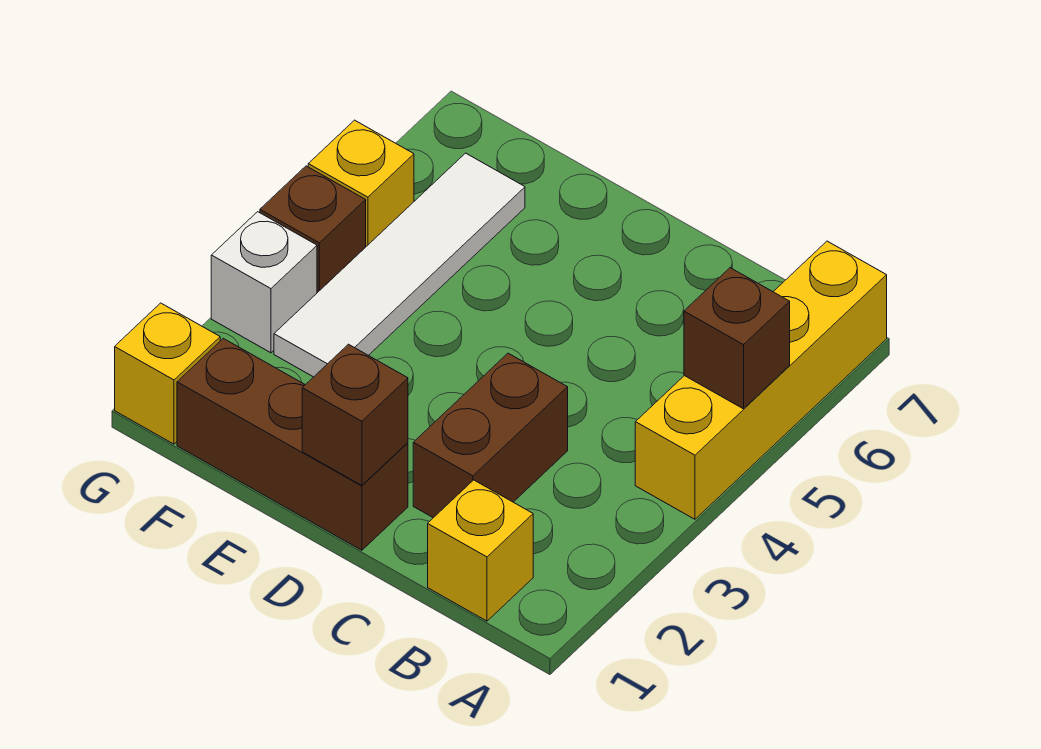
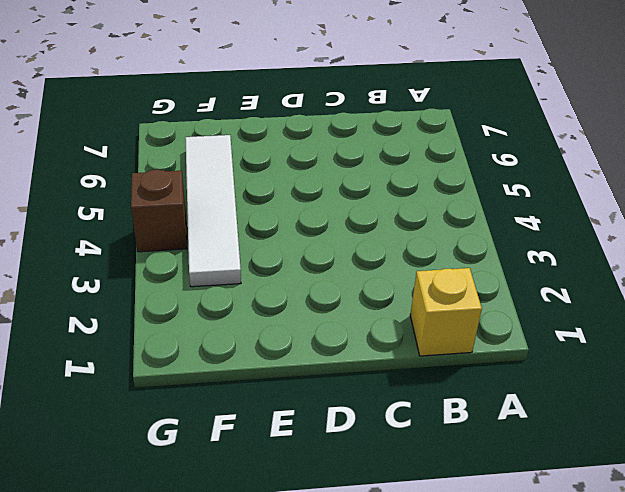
none -> yellow 1x4 brick [635,241,887,519]
none -> brown 1x2 brick [413,353,568,518]

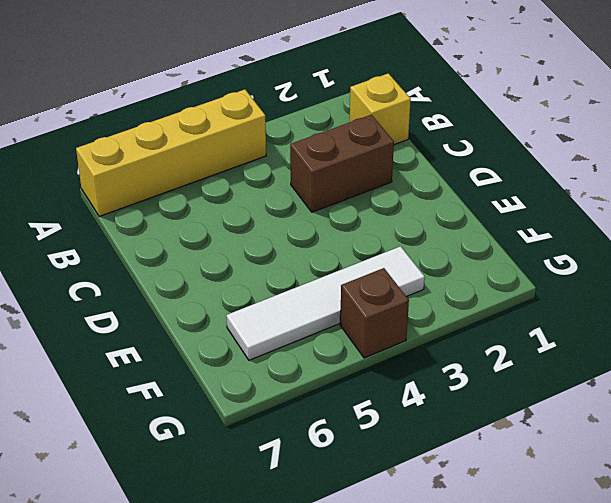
none -> brown 1x3 brick [177,338,408,550]
none -> yellow 1x1 brick [115,303,220,444]

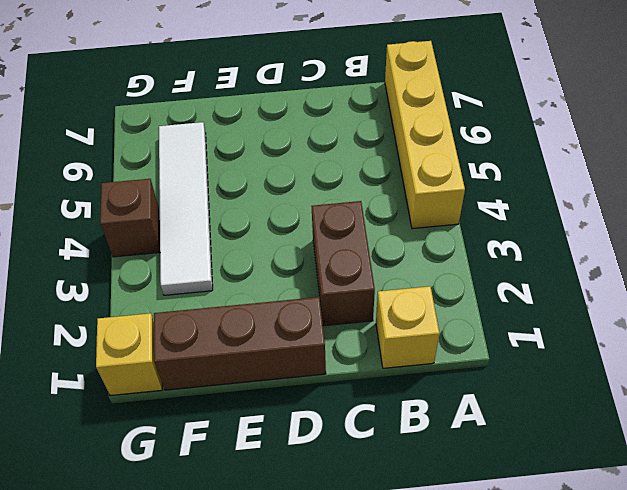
none -> white 1x1 brick [211,212,317,353]
none -> yellow 1x1 brick [308,120,414,246]

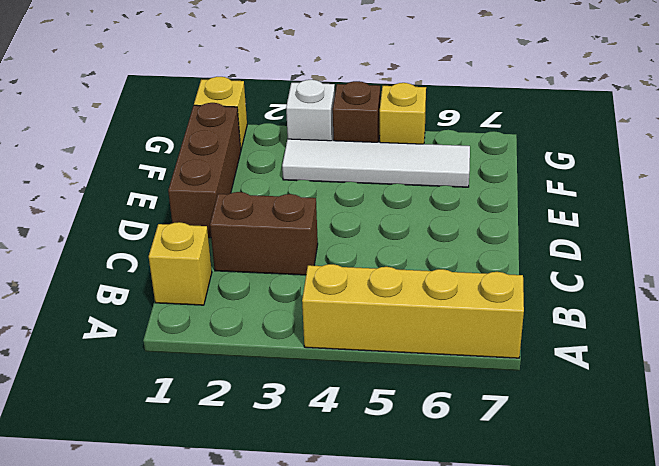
none -> brown 1x1 brick [684,268,790,409]
none -> brown 1x1 brick [302,344,408,485]

